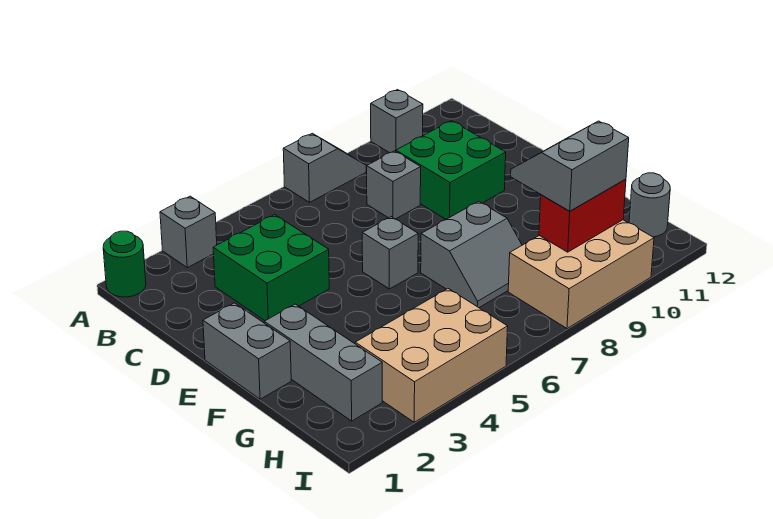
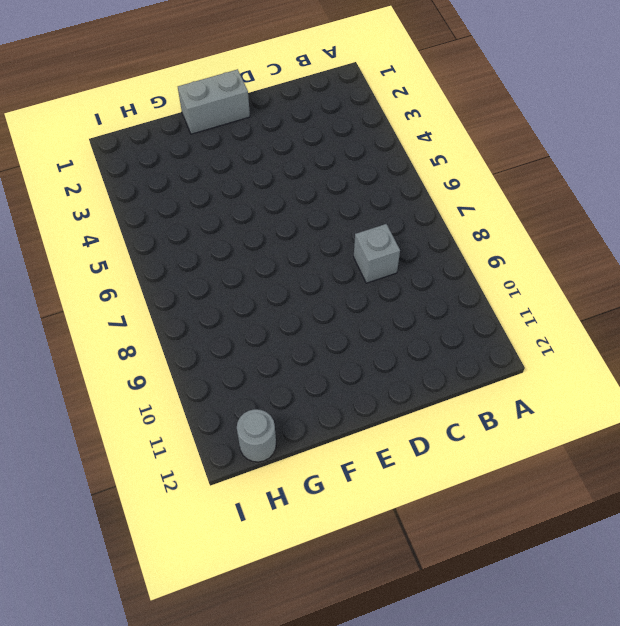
none -> green 1x1 round brick [103,231,146,297]
none -> grey 1x1 brick [160,196,217,268]
none -> grey 1x2 slope [283,133,366,202]

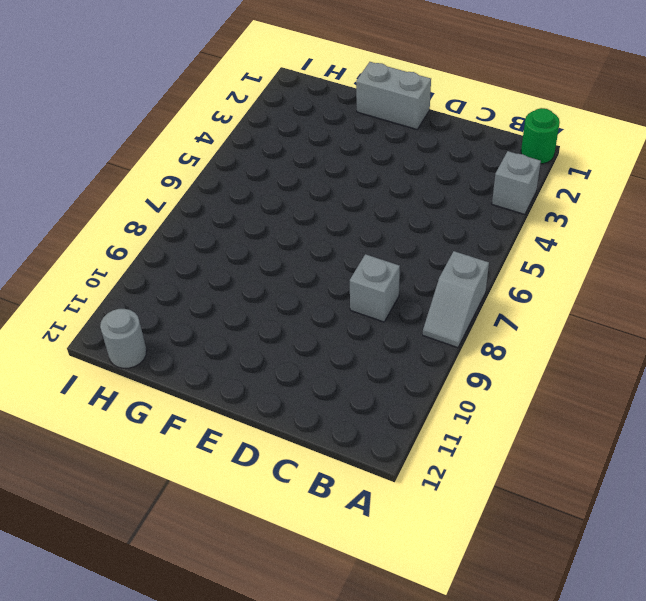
none -> grey 1x1 brick [371,90,423,153]
none -> green 2x2 brick [213,215,329,321]
none -> green 2x2 brick [396,121,506,219]

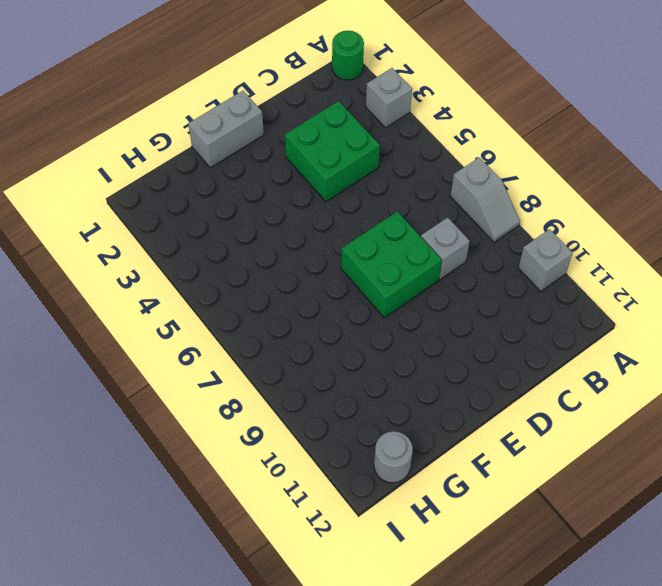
green 2x2 brick [341,212,442,318] -> green 2x2 brick moved to [396,121,506,219]
none -> grey 1x1 brick [362,217,418,289]
none -> grey 1x3 brick [264,304,382,421]
none -> grey 2x2 slope [421,201,522,308]

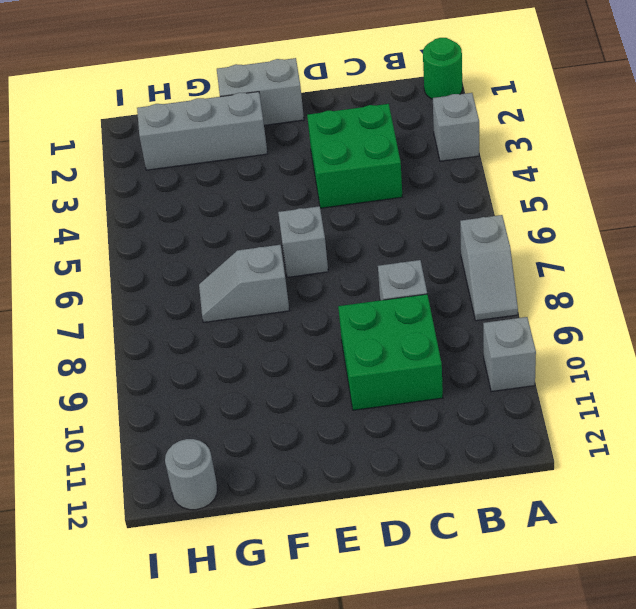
grey 1x2 slope [199,245,289,322] -> grey 2x2 slope [421,201,522,308]
none -> tan 2x3 brick [355,289,508,422]
none -> tan 2x3 brick [508,220,654,329]
none -> red 1x2 brick [539,179,626,252]

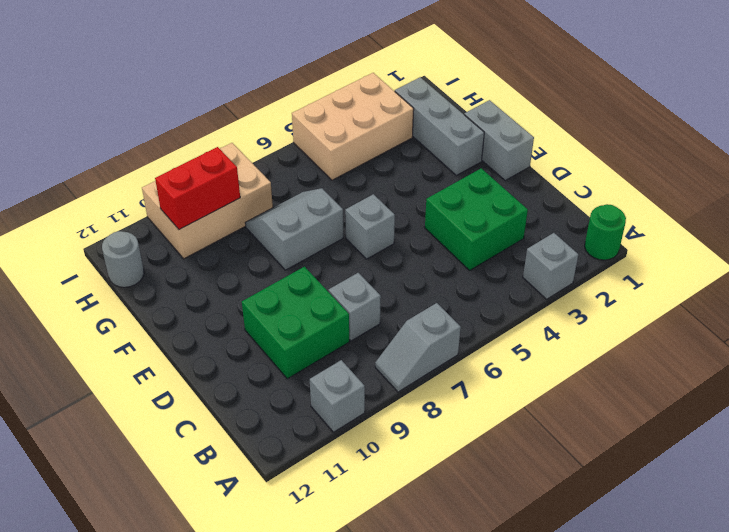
none -> grey 2x2 slope [511,121,629,211]

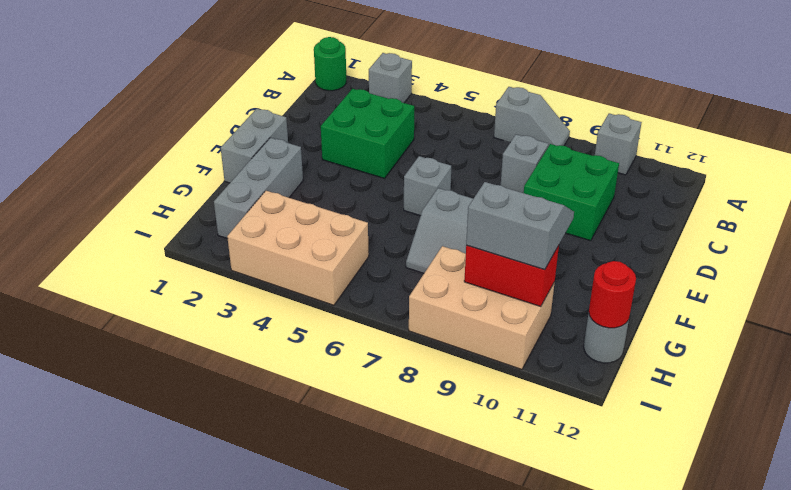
red 1x1 round brick [589,261,636,328] -> none

